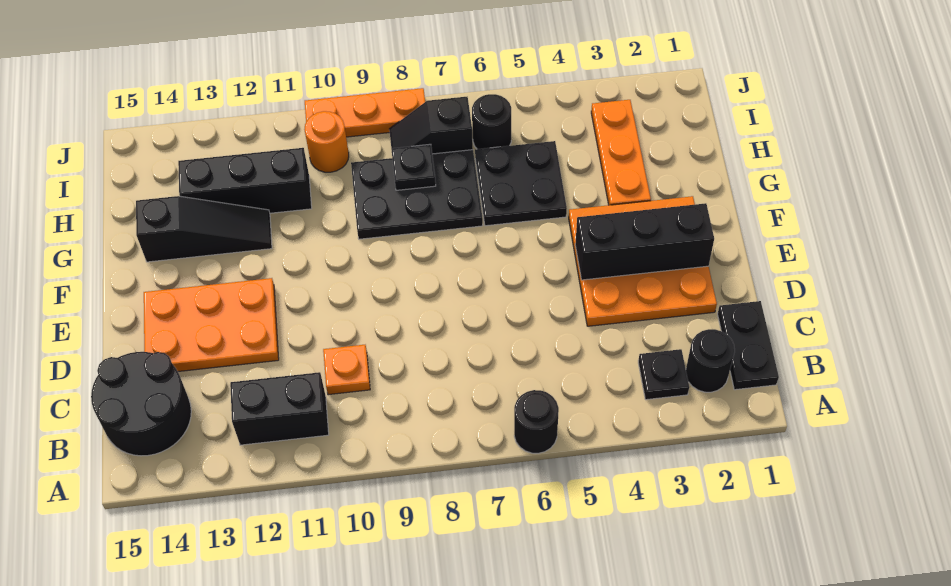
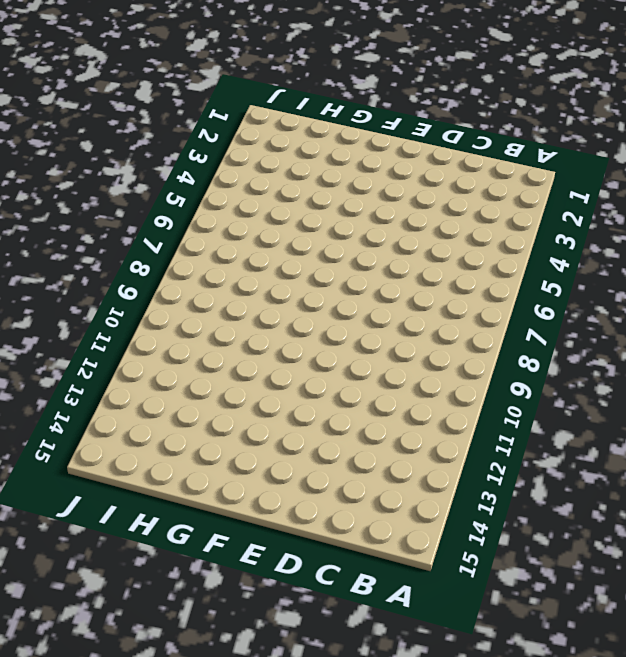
none -> black 1x1 round brick [514,390,559,453]
none -> black 1x2 plate [718,301,779,390]
none -> black 1x1 round brick [686,329,735,392]

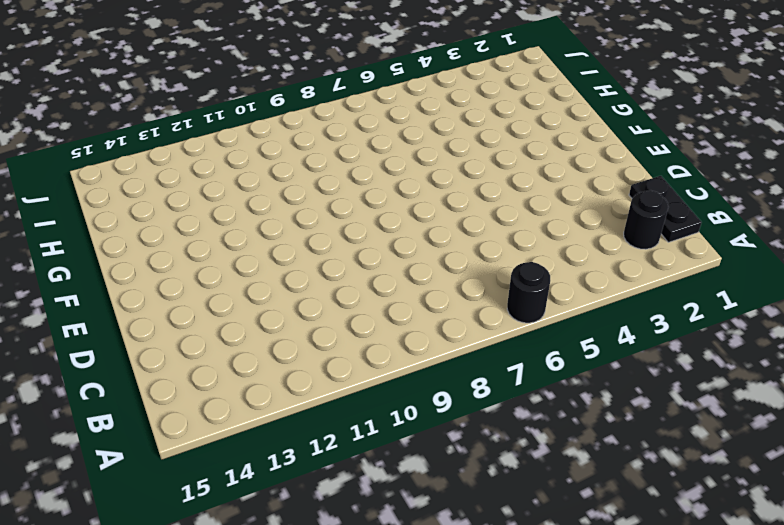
none -> black 1x1 plate [638,349,689,400]
none -> black 1x2 brick [230,372,329,445]
none -> black 2x2 round brick [91,352,191,456]

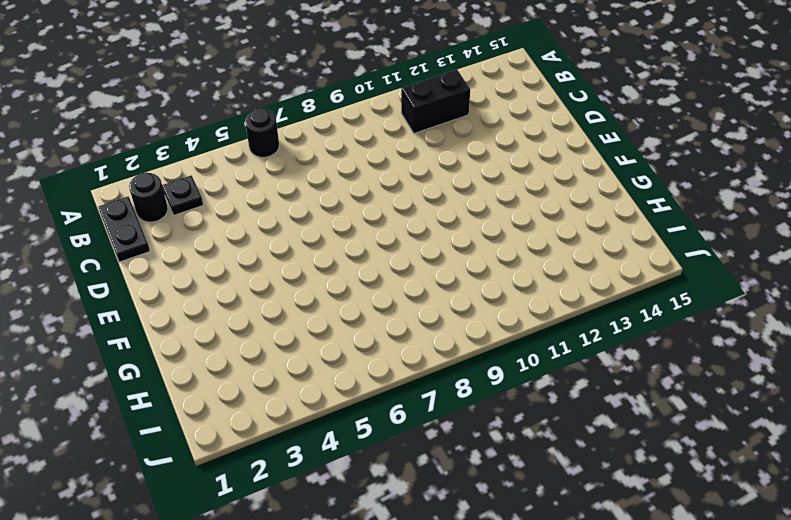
none -> black 2x2 round brick [91,352,191,456]
none -> orange 1x1 plate [323,345,370,395]
none -> orange 3x3 plate [569,196,717,326]

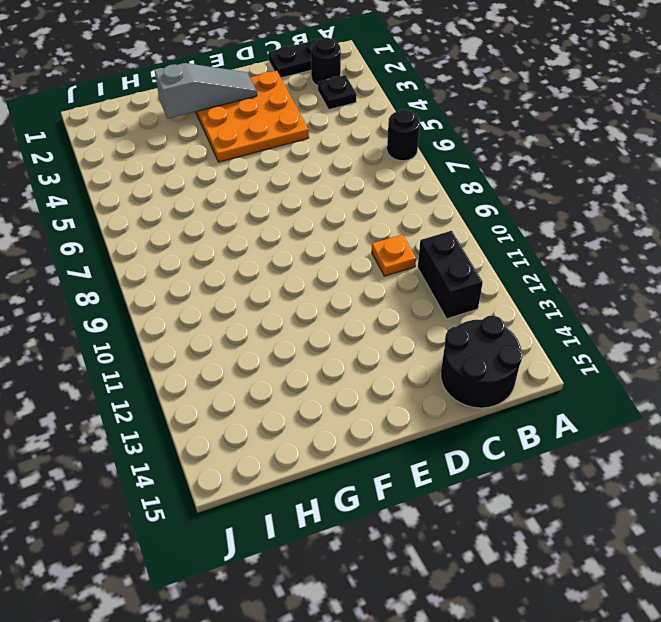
grey 1x3 slope [155,63,257,119] -> black 1x3 brick [575,203,714,280]
none -> orange 2x3 plate [144,278,279,371]
none -> orange 1x3 plate [591,100,651,205]
none -> black 2x2 plate [475,141,567,226]

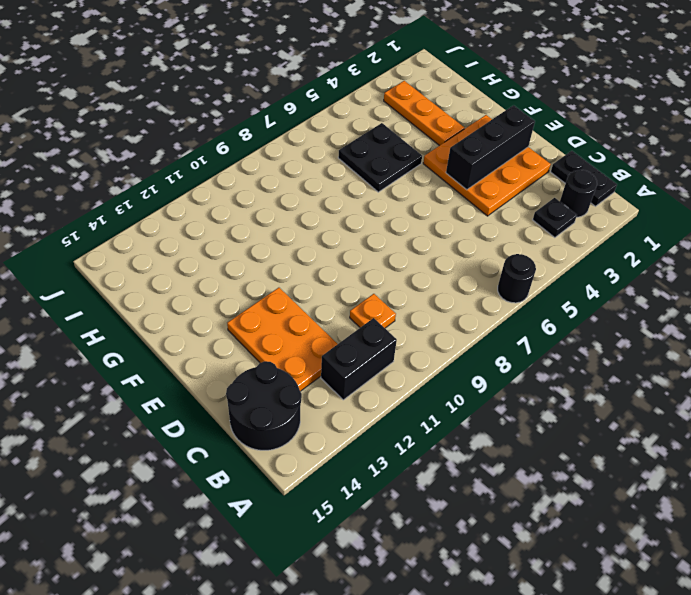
orange 2x3 plate [227,288,337,391] -> orange 2x3 plate turned to [144,278,279,371]
none -> black 2x3 plate [351,150,483,239]
none -> black 1x3 slope [136,196,272,262]
none -> black 1x3 brick [178,148,312,213]

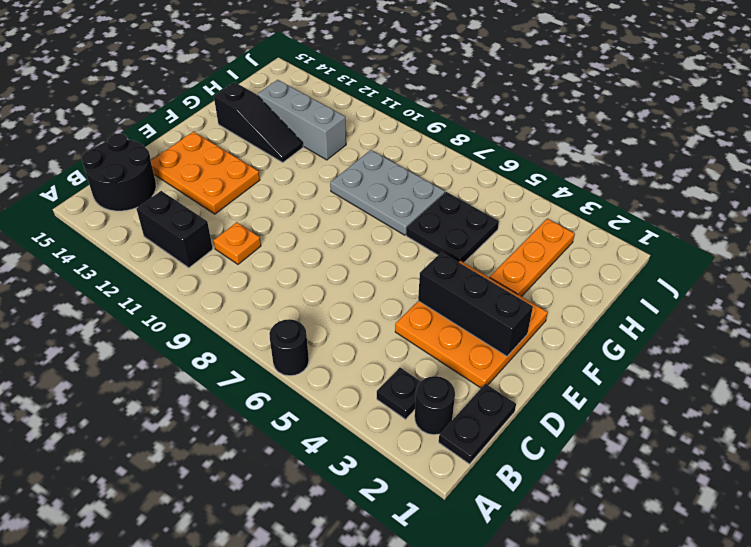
grey 2x3 plate [330,150,445,235] -> black 2x3 plate [351,150,483,239]
grey 1x3 brick [258,80,346,160] -> black 1x3 brick [178,148,312,213]
none -> black 1x1 round brick [472,94,511,149]
none -> black 1x2 slope [389,97,473,154]
none -> orange 1x1 round brick [304,111,349,172]

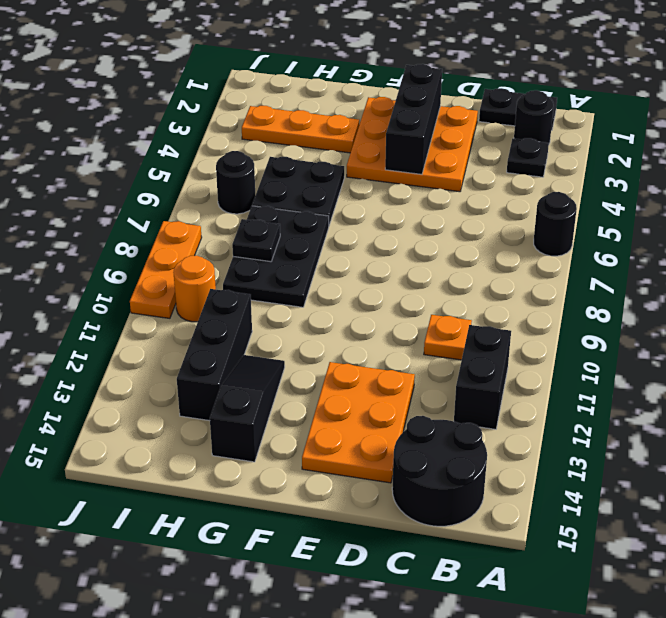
none -> black 1x2 slope [389,97,473,154]

